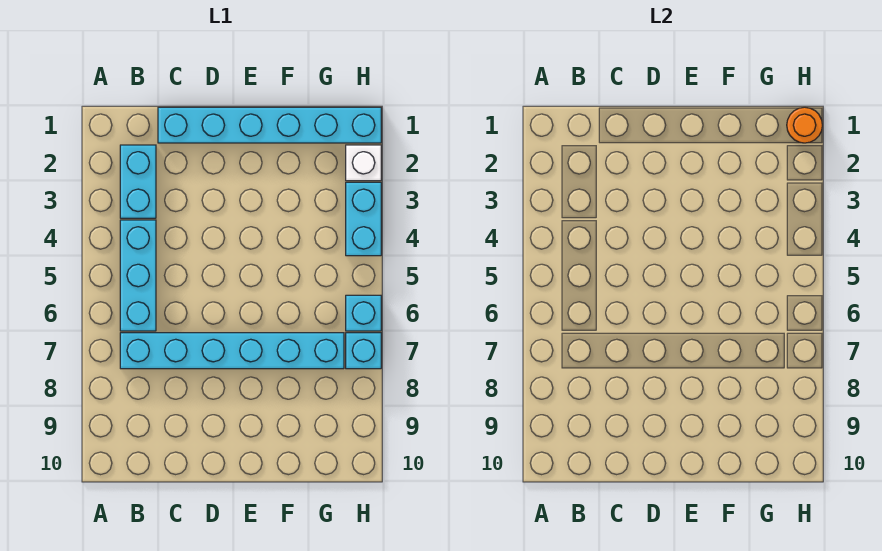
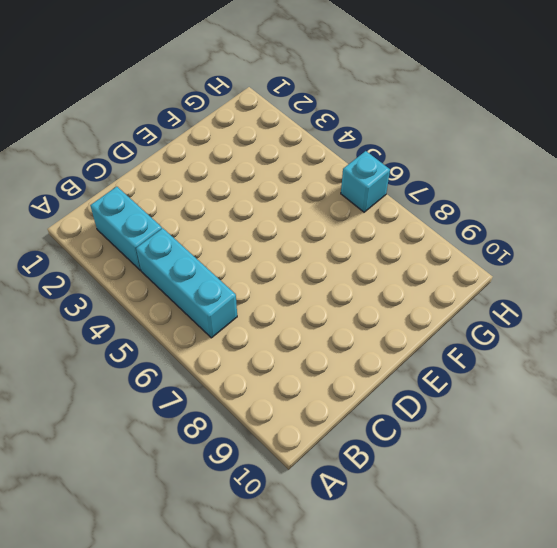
none -> cyan 1x6 brick [120,333,344,369]
none -> cyan 1x6 brick [158,107,381,143]

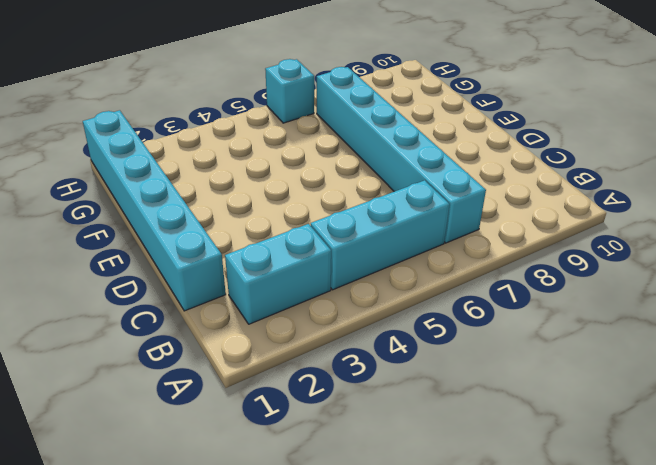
none -> white 1x1 brick [346,145,381,181]
none -> cyan 1x2 brick [346,182,381,256]

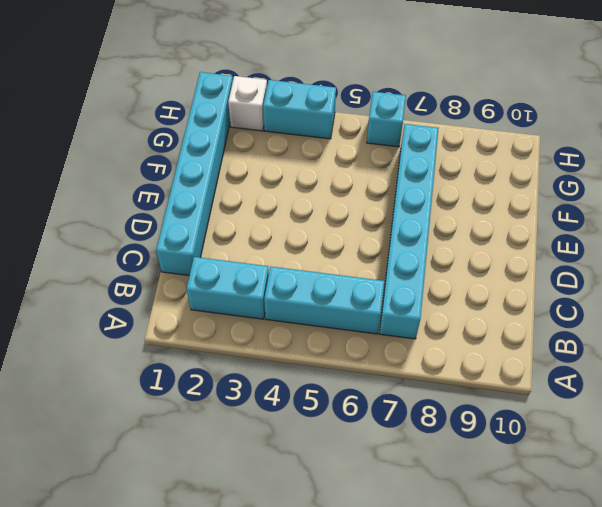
none -> cyan 1x1 brick [346,333,381,369]
none -> orange 1x1 round brick [787,107,822,143]

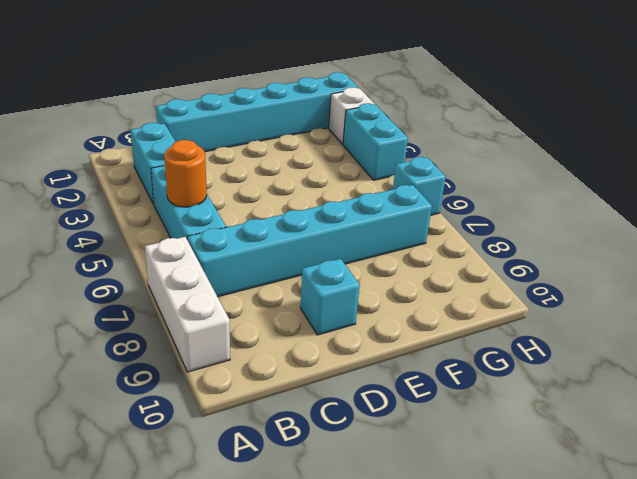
white 1x3 brick [145,237,230,372] -> none
orange 1x1 round brick [164,140,207,207] -> orange 1x1 round brick moved to [787,107,822,143]
cyan 1x1 brick [300,259,360,335] -> cyan 1x1 brick moved to [346,333,381,369]

